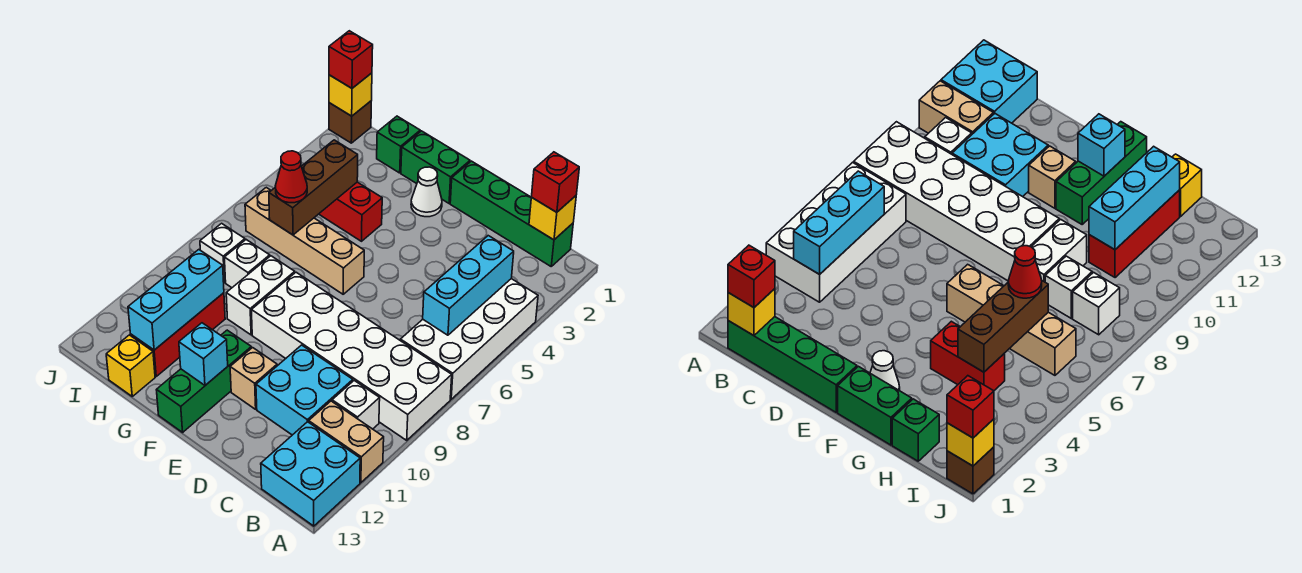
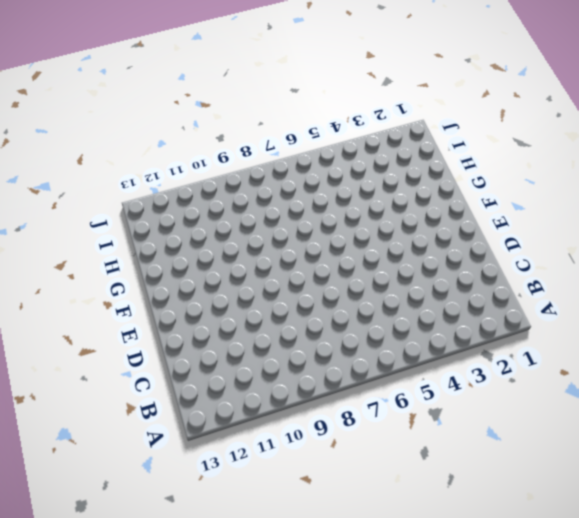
none -> white 2x4 brick [400,279,538,399]
none -> white 2x6 brick [251,272,452,440]
none -> tan 1x2 brick [309,401,384,483]

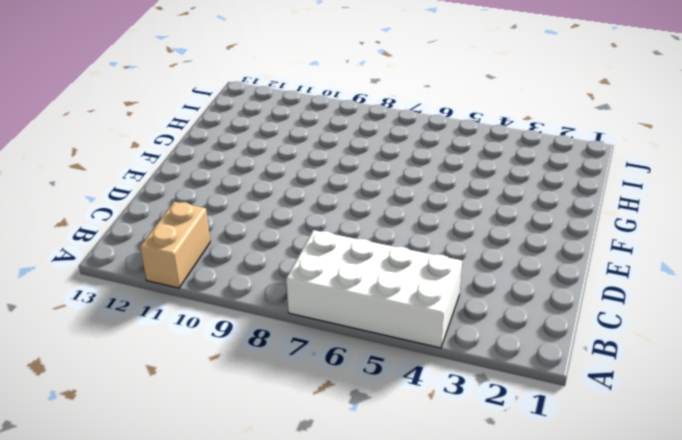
none -> white 2x6 brick [251,272,452,440]
none -> cyan 2x2 brick [261,422,360,526]
none -> green 1x4 brick [450,161,573,266]

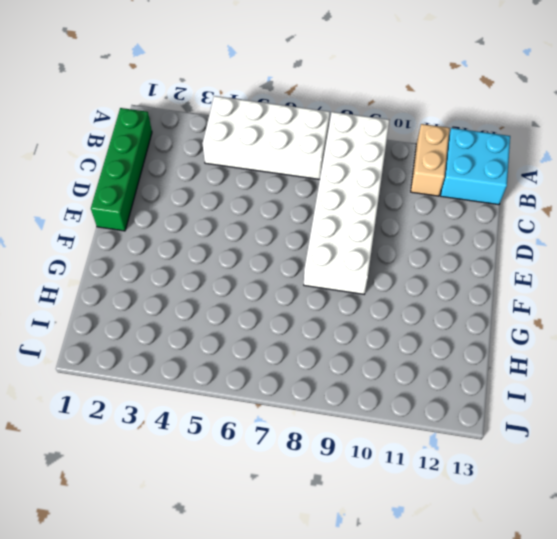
none -> white 1x1 brick [332,381,380,429]
none -> cyan 2x2 brick [256,345,353,435]
none -> tan 1x1 brick [230,348,277,409]

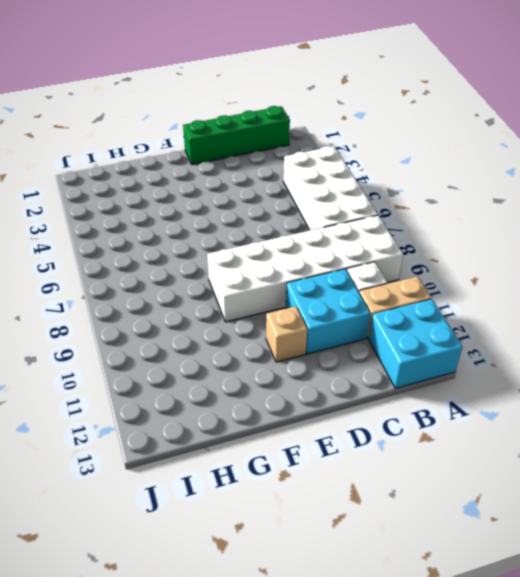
none -> green 1x2 brick [401,131,470,203]
none -> white 1x1 cone [411,167,442,217]
none -> tan 1x4 brick [245,187,364,294]

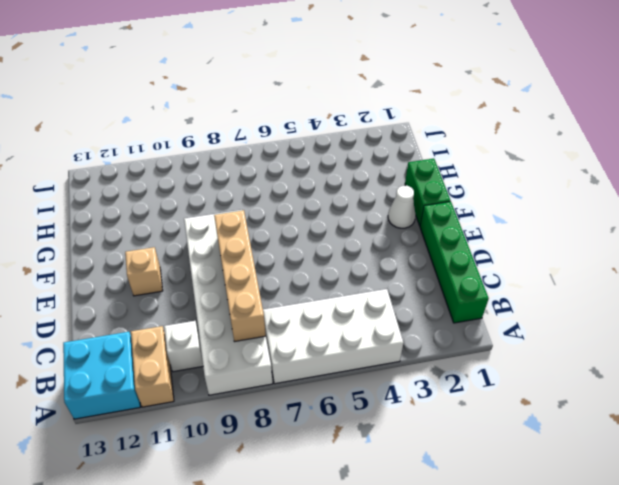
tan 1x4 brick [214,210,266,342] -> tan 1x4 brick moved to [245,187,364,294]
none -> cyan 2x2 brick [256,345,353,435]
none -> green 1x3 brick [157,330,251,432]
none -> red 1x2 brick [319,182,382,241]

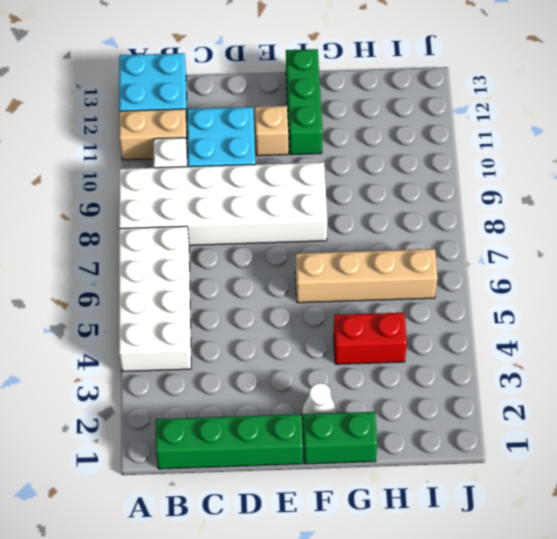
none -> white 1x2 brick [226,256,295,335]
none -> green 1x1 brick [377,116,420,173]
none -> white 1x1 brick [224,240,270,288]

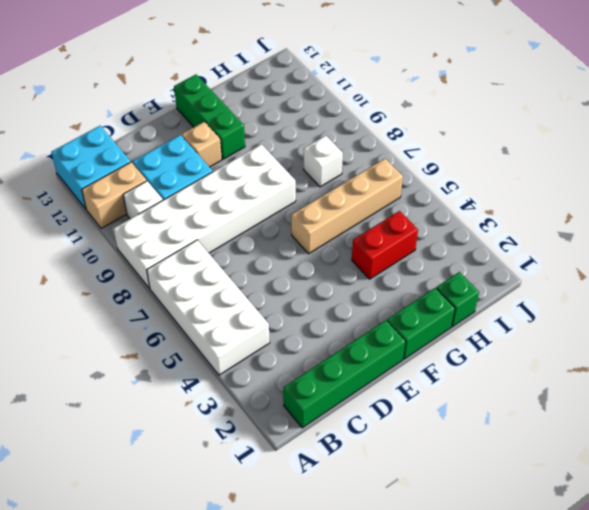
none -> white 1x1 cone [411,167,442,217]
none -> white 1x2 brick [226,256,295,335]
none -> red 1x3 brick [131,293,225,376]

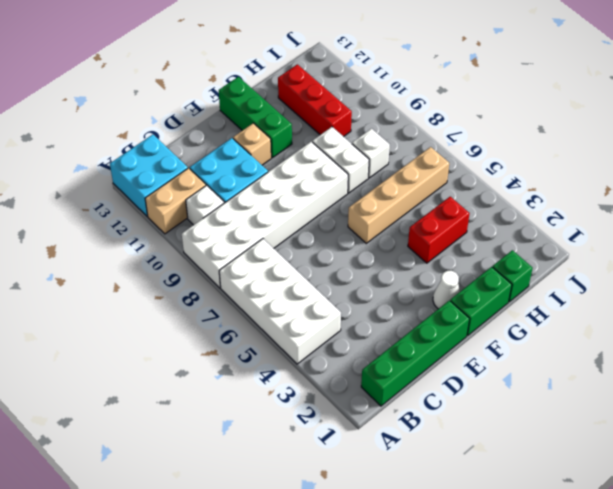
none -> yellow 1x1 brick [106,335,155,396]
none -> white 1x1 brick [200,223,245,283]
none -> brown 1x1 brick [329,101,371,143]

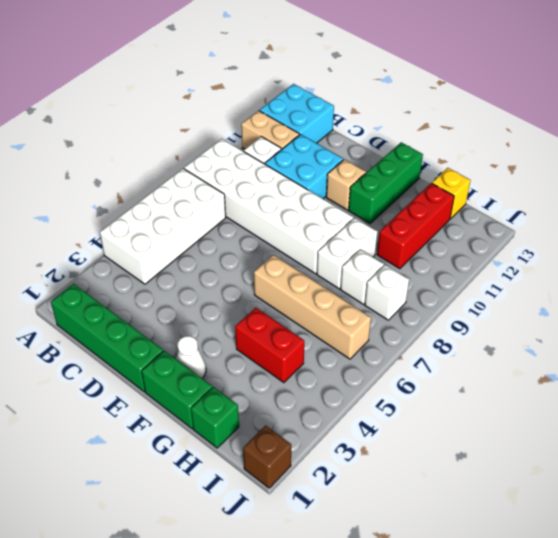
none -> yellow 1x1 brick [529,196,576,240]
none -> cyan 1x3 brick [423,236,514,335]
none -> cyan 1x1 brick [179,323,228,385]

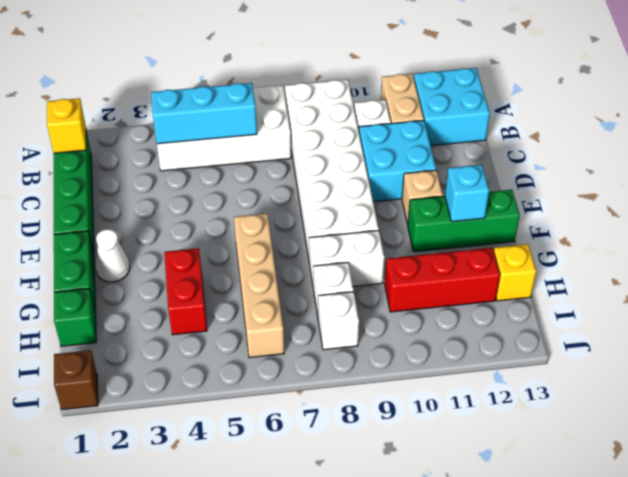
none -> brown 1x3 brick [269,140,358,235]
none -> cyan 1x3 brick [128,250,224,350]
none -> yellow 1x1 brick [329,73,372,116]

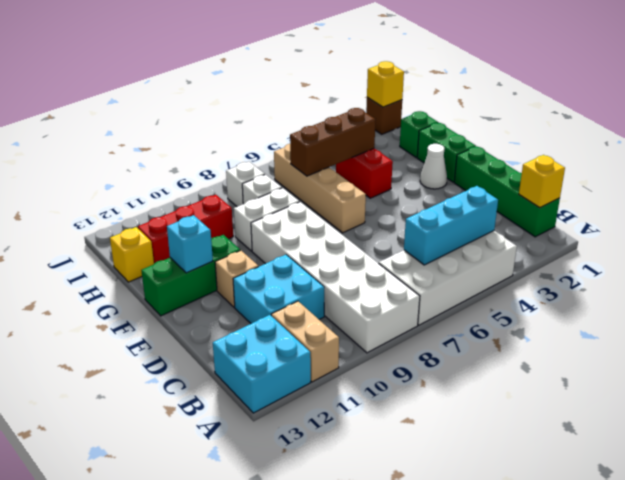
none -> white 1x1 brick [332,381,380,429]
none -> cyan 1x3 brick [128,250,224,350]
none -> red 1x1 brick [532,152,579,212]

